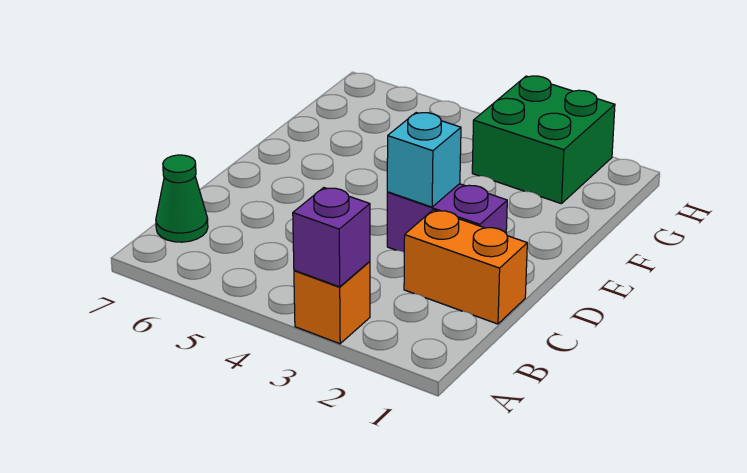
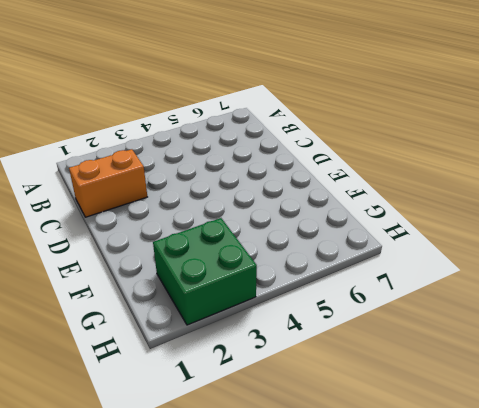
none -> orange 1x1 brick [294,261,370,344]
none -> green 1x1 cone [156,155,208,242]

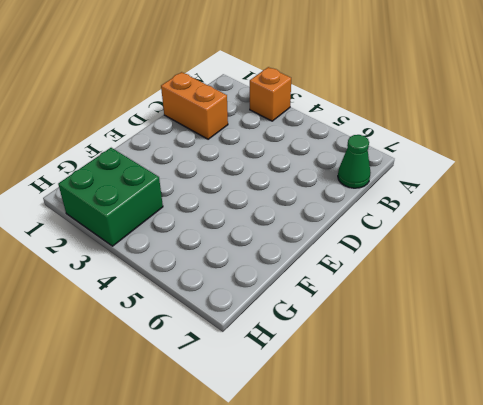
none -> purple 1x2 brick [387,184,507,252]
none -> purple 1x1 brick [293,188,370,287]

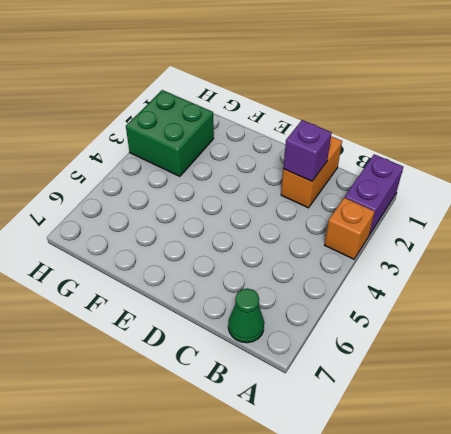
purple 1x2 brick [345,154,403,235] -> purple 1x2 brick moved to [387,184,507,252]
purple 1x1 brick [283,120,332,181] -> purple 1x1 brick moved to [293,188,370,287]
none -> cyan 1x1 brick [387,113,461,207]

